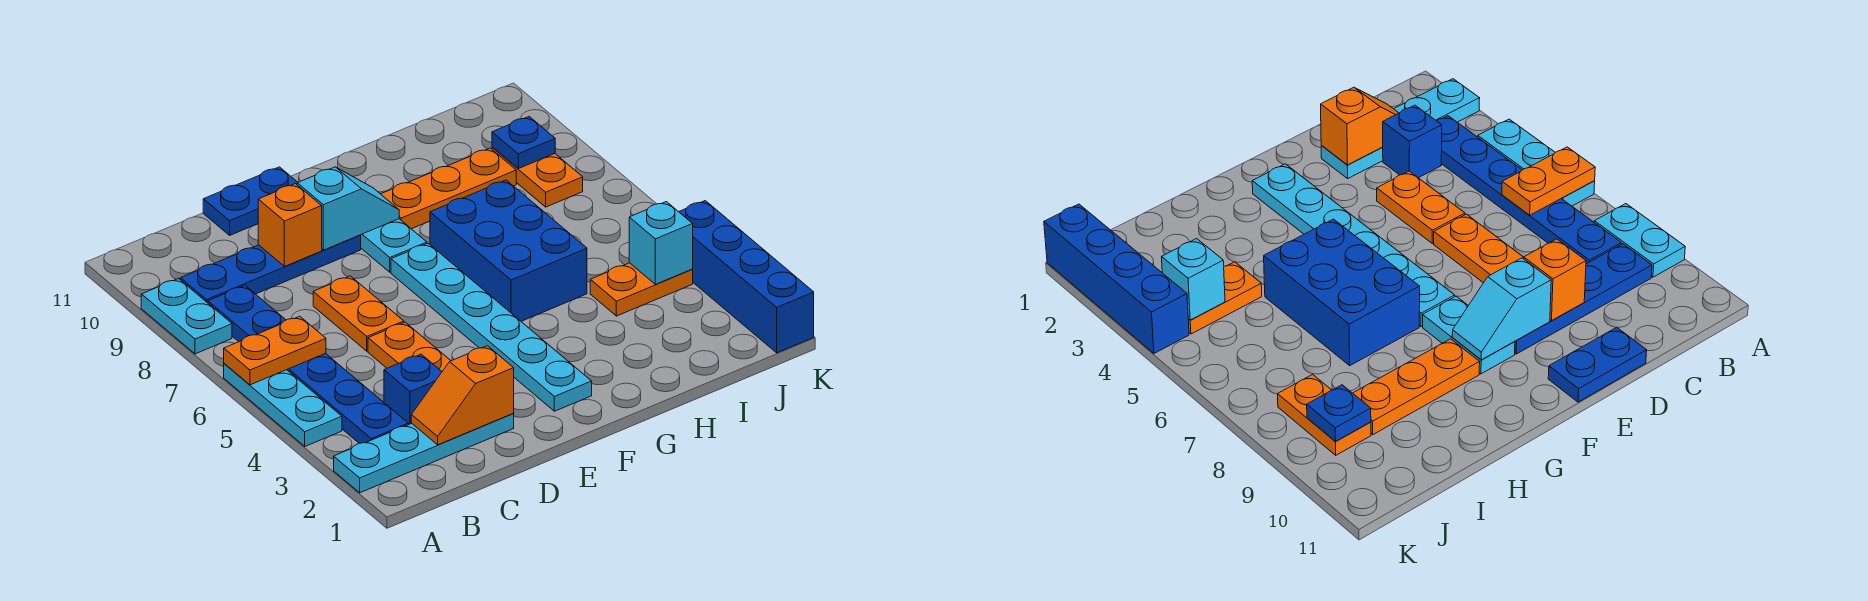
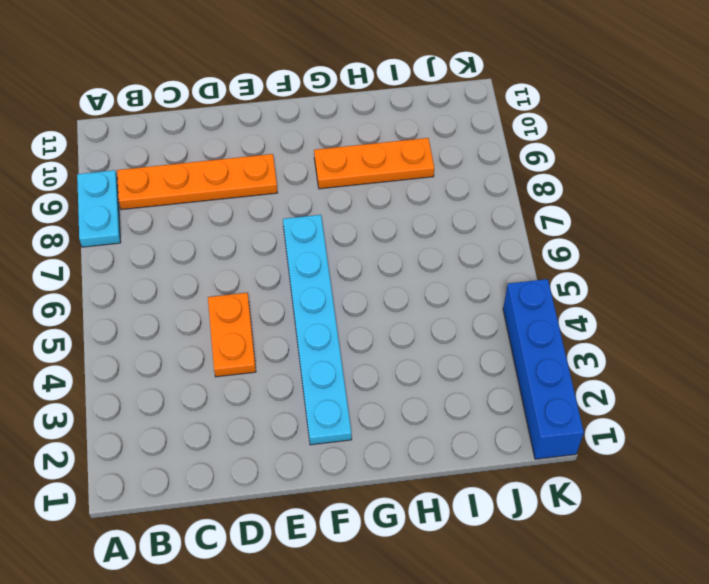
orange 1x4 plate [117,154,277,210] -> blue 1x4 plate [180,235,361,303]
none -> cyan 1x4 plate [334,414,514,493]
none -> cyan 1x3 plate [224,364,342,446]
none -> blue 1x6 plate [208,285,408,443]

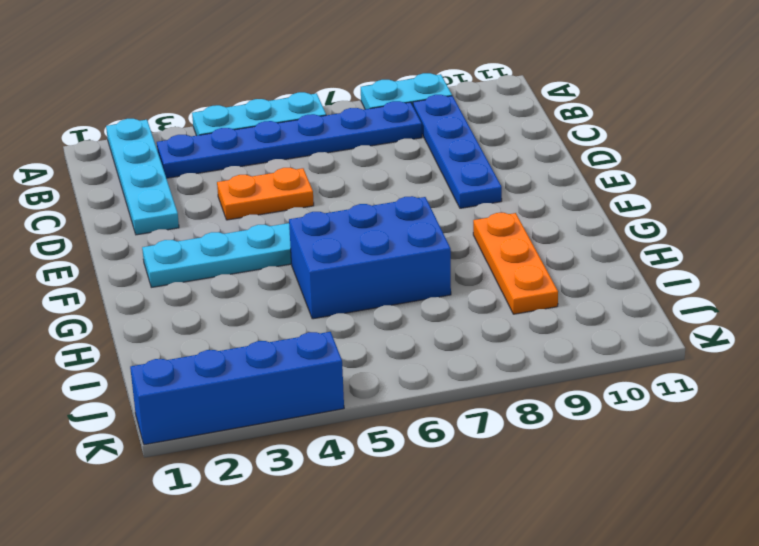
none -> blue 1x1 brick [384,354,442,425]
none -> orange 1x2 plate [313,276,404,351]
none -> blue 1x2 plate [203,167,298,235]

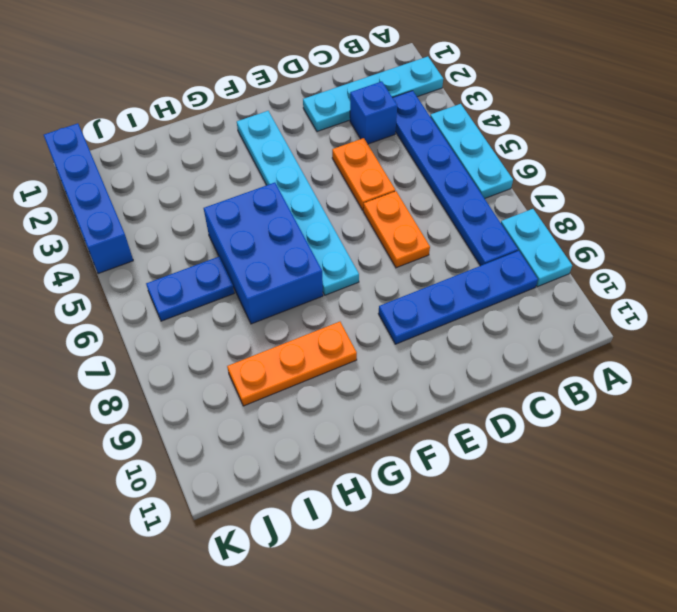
blue 1x2 plate [146,257,234,321] -> blue 1x2 plate moved to [203,167,298,235]
none -> cyan 1x2 plate [361,219,427,272]
none -> orange 1x2 plate [590,263,693,316]
none -> orange 1x2 plate [492,147,583,207]

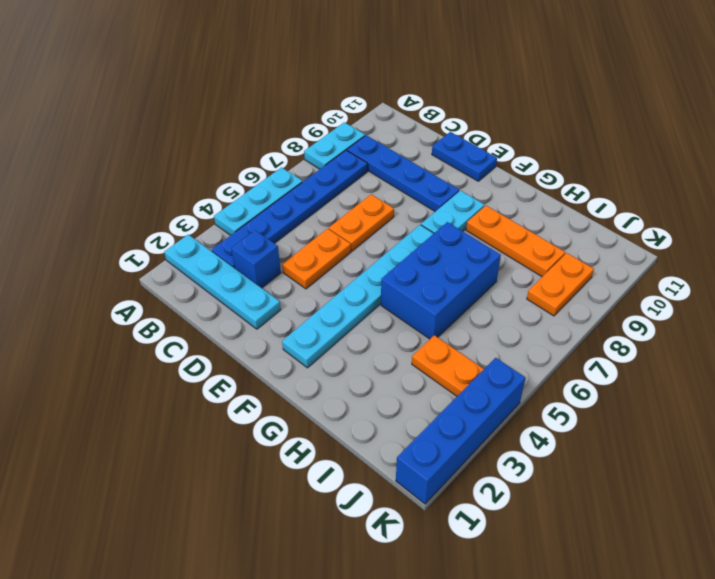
none -> orange 1x2 plate [224,316,326,385]
none -> orange 1x2 slope [411,346,514,445]
none -> orange 1x1 brick [258,184,322,266]

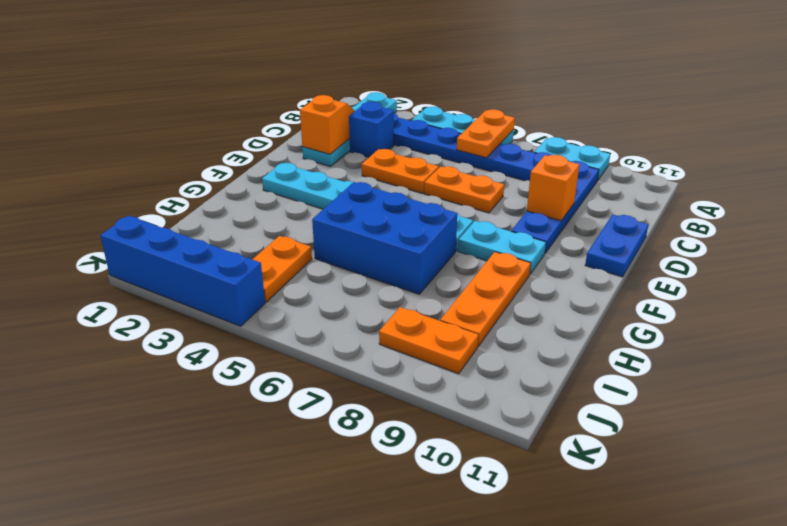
none -> cyan 1x2 slope [297,167,399,250]
none -> cyan 1x1 brick [629,202,693,284]
none -> blue 1x1 plate [492,117,555,169]

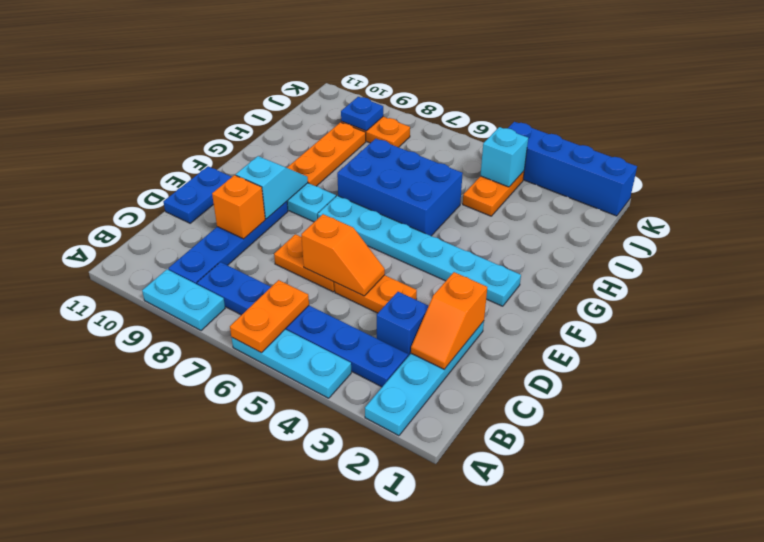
orange 1x2 slope [301,214,385,296] -> none

